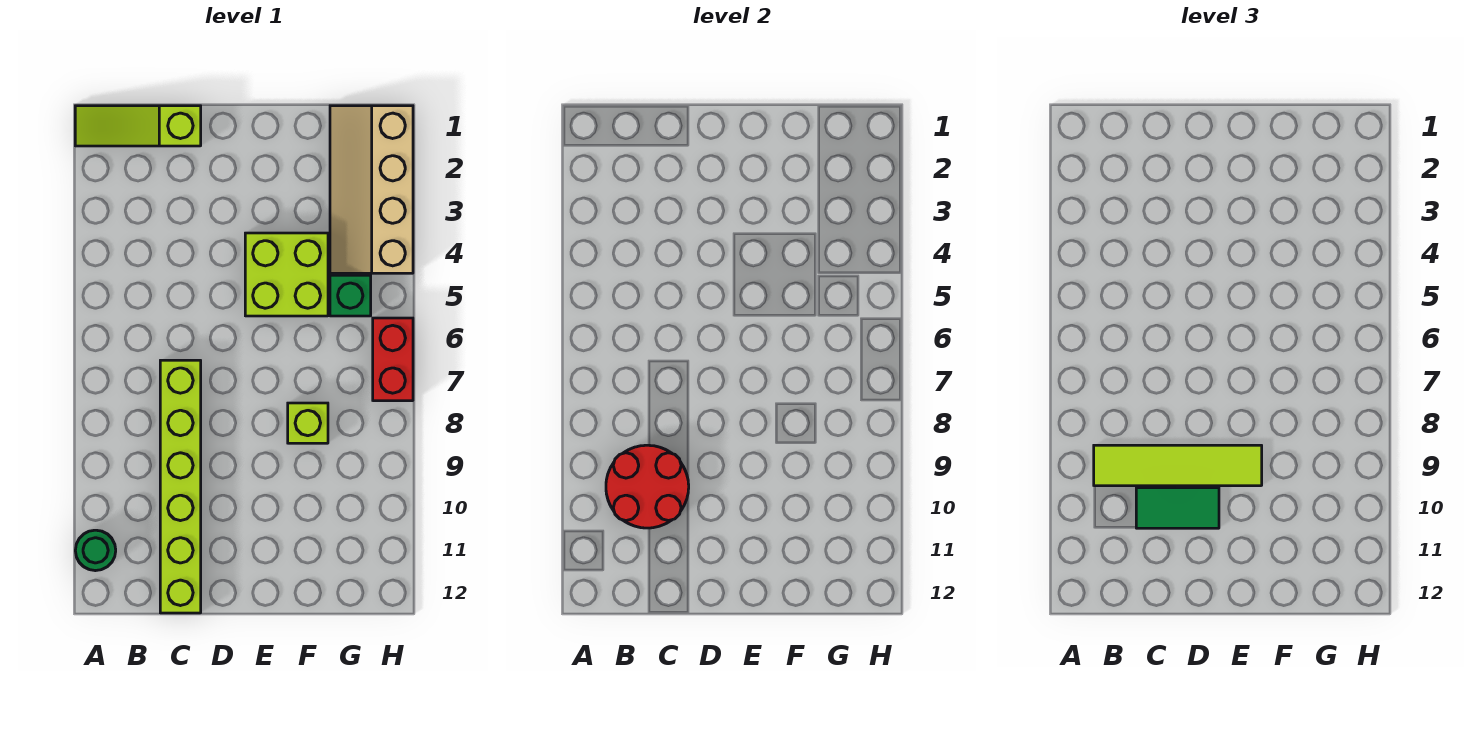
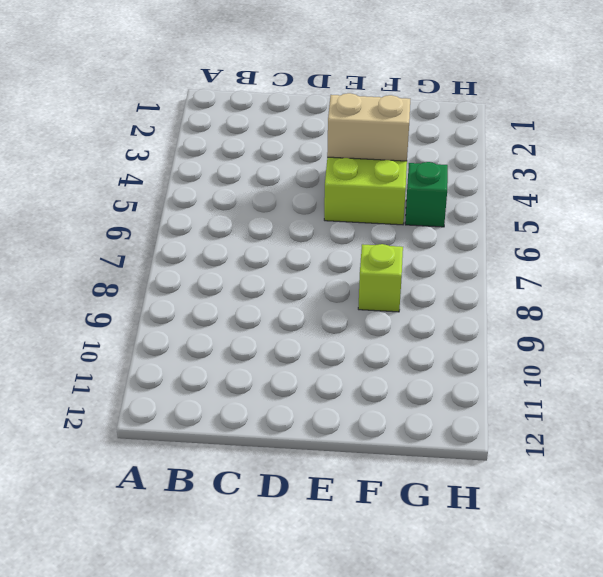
tan 1x2 brick [327,93,410,161] -> none
none -> lime 1x3 slope [75,106,201,146]
none -> green 1x1 round brick [75,530,116,571]

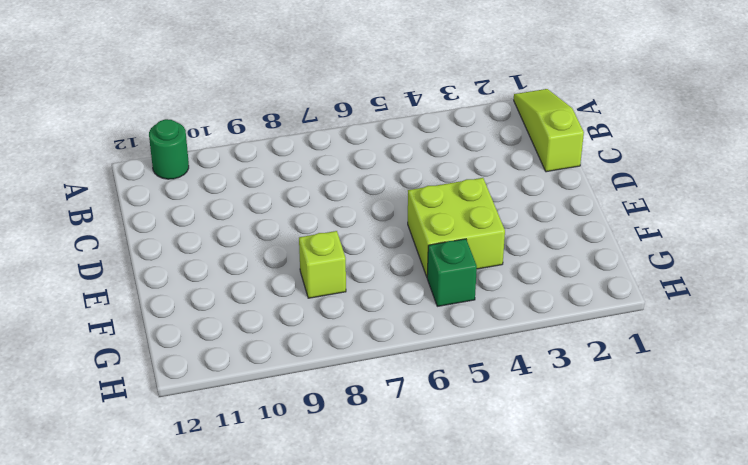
none -> lime 1x6 brick [160,360,201,613]
none -> tan 2x4 slope [330,106,413,273]

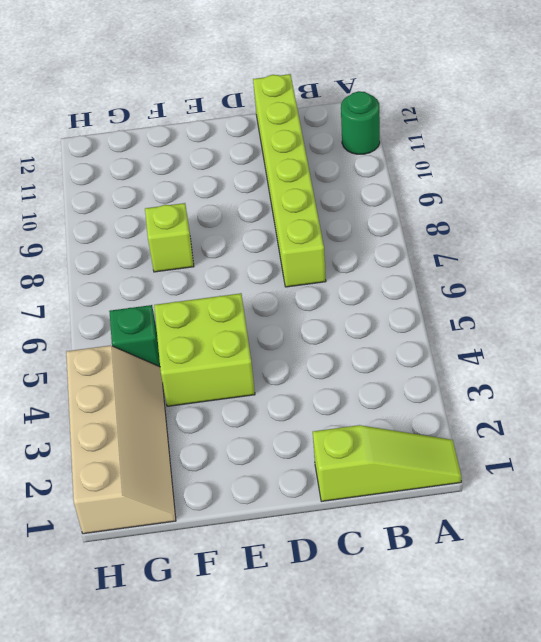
none -> red 1x2 brick [373,318,413,401]
none -> red 2x2 round brick [606,445,689,528]

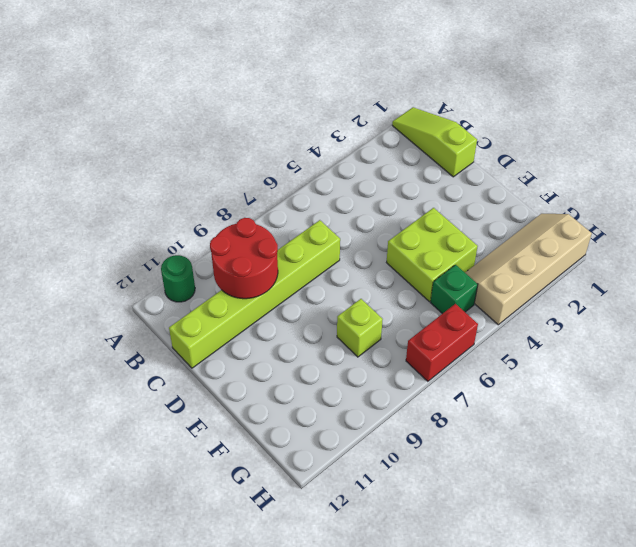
none -> lime 1x4 tile [1094,445,1262,486]
none -> green 1x2 tile [1136,488,1219,528]

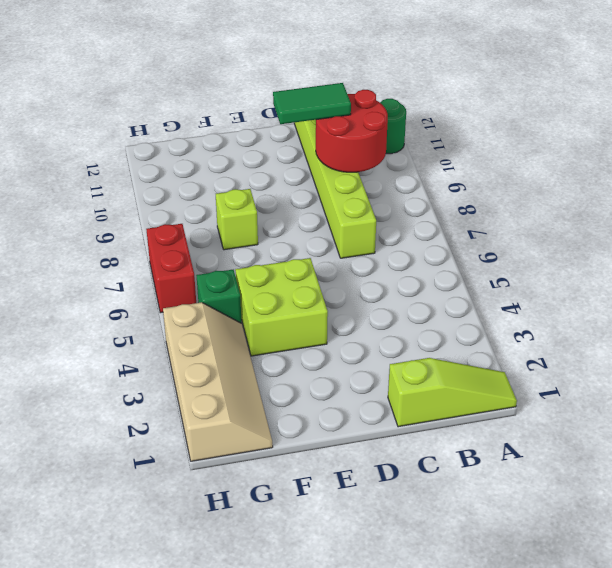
none -> lime 1x4 tile [1094,445,1262,486]

